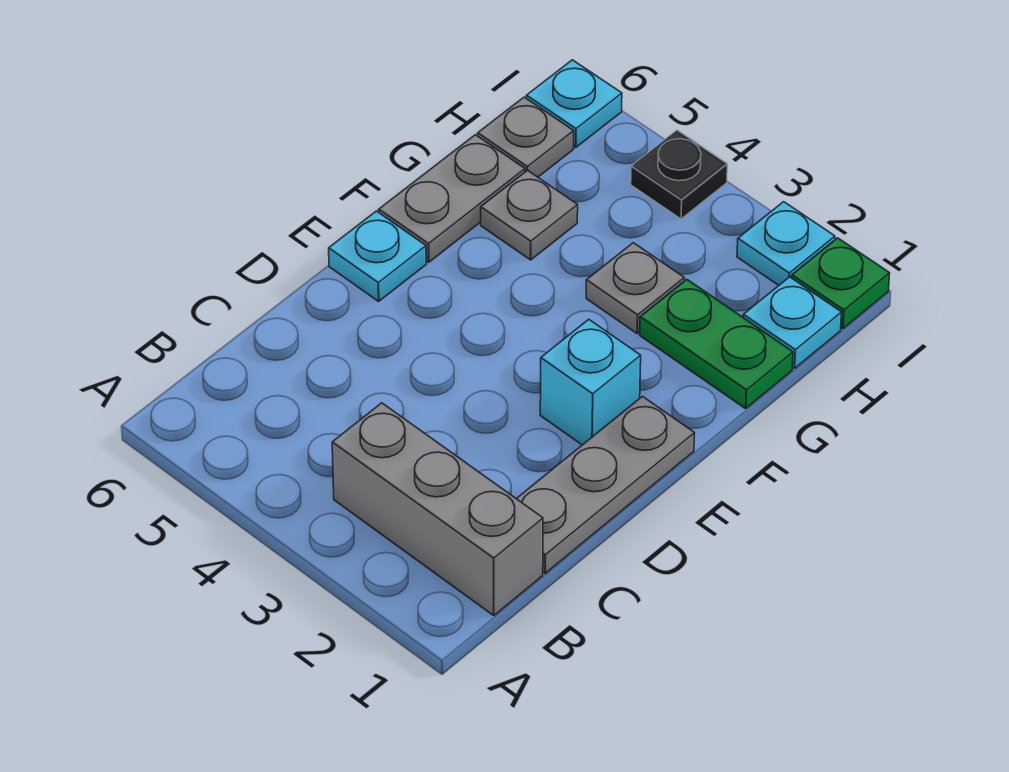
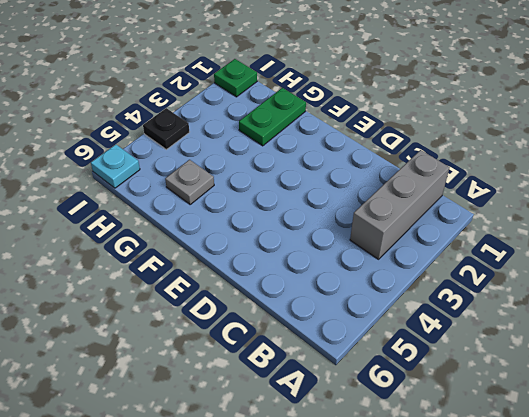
none -> grey 1x3 plate [516,396,695,573]
none -> cyan 1x1 brick [540,319,641,445]
none -> cyan 1x1 plate [329,211,426,301]

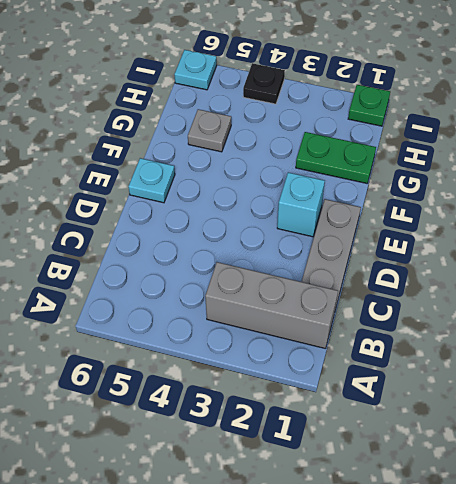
none -> grey 1x2 plate [379,135,525,262]
none -> grey 1x1 plate [586,243,684,333]
none -> cyan 1x1 plate [743,277,842,368]

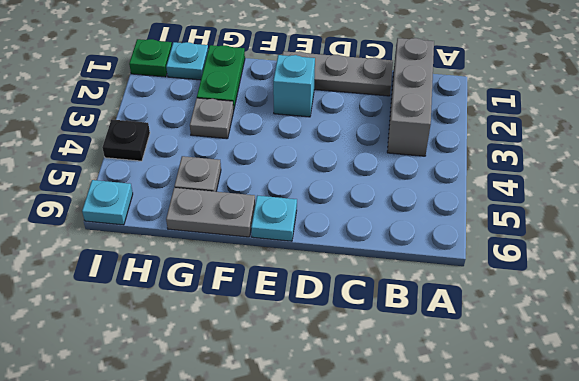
none -> grey 1x1 plate [478,97,574,177]
none -> cyan 1x1 plate [737,202,835,285]

